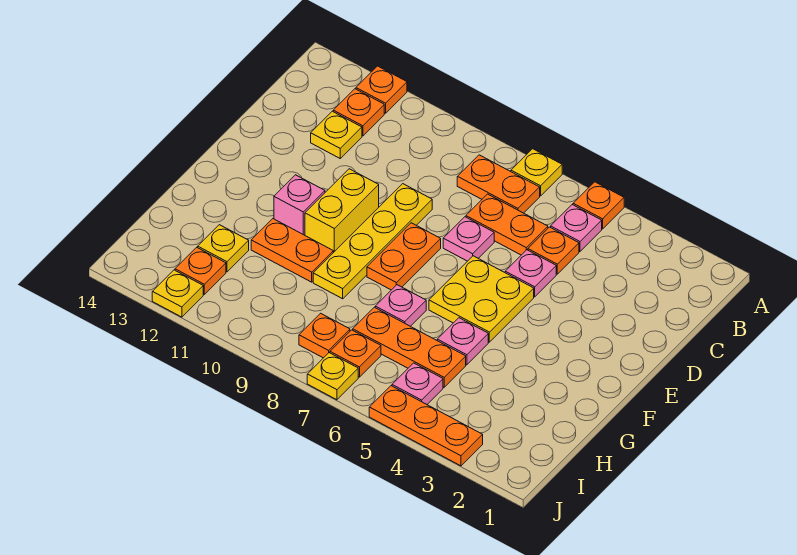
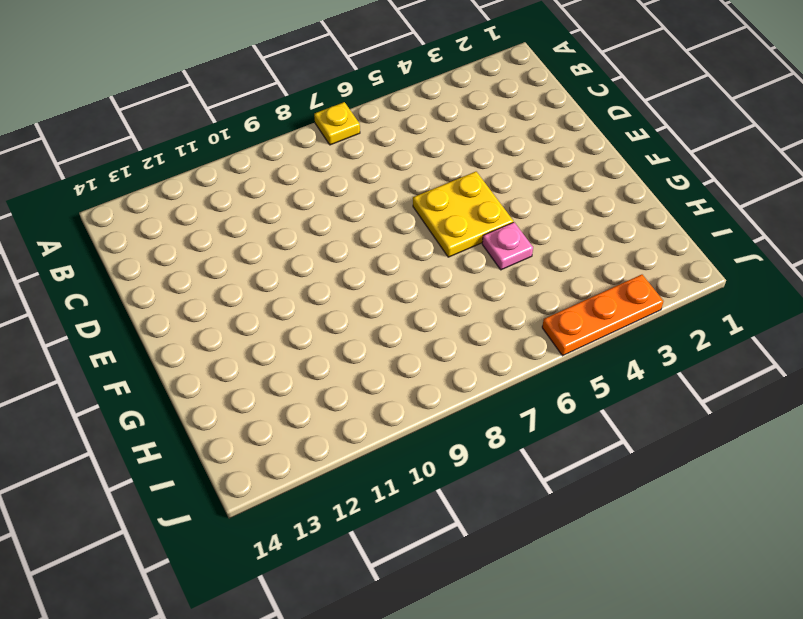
none -> orange 1x1 plate [573,182,624,229]
none -> orange 1x1 plate [356,66,407,113]
none -> pink 1x1 plate [551,205,602,252]

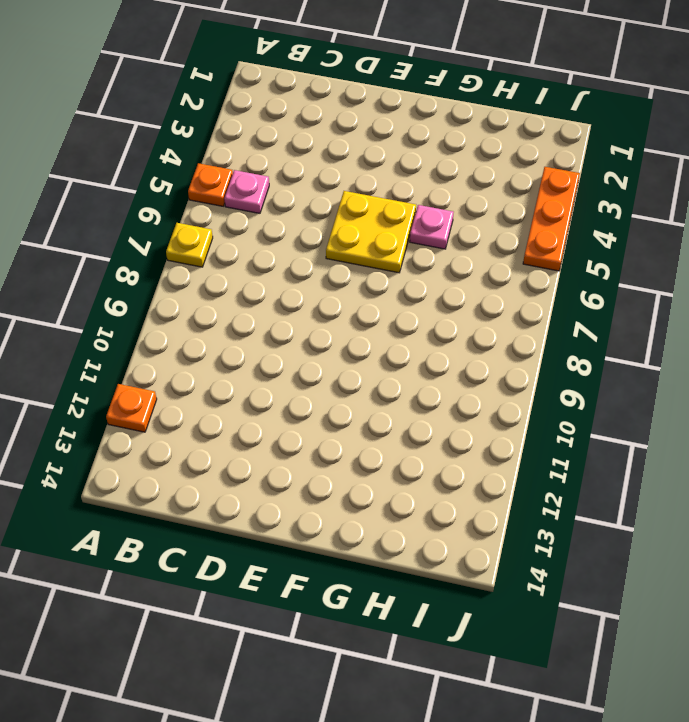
none -> orange 1x2 plate [457,155,540,213]
none -> orange 1x1 plate [333,89,384,136]
none -> orange 1x1 plate [528,227,579,274]

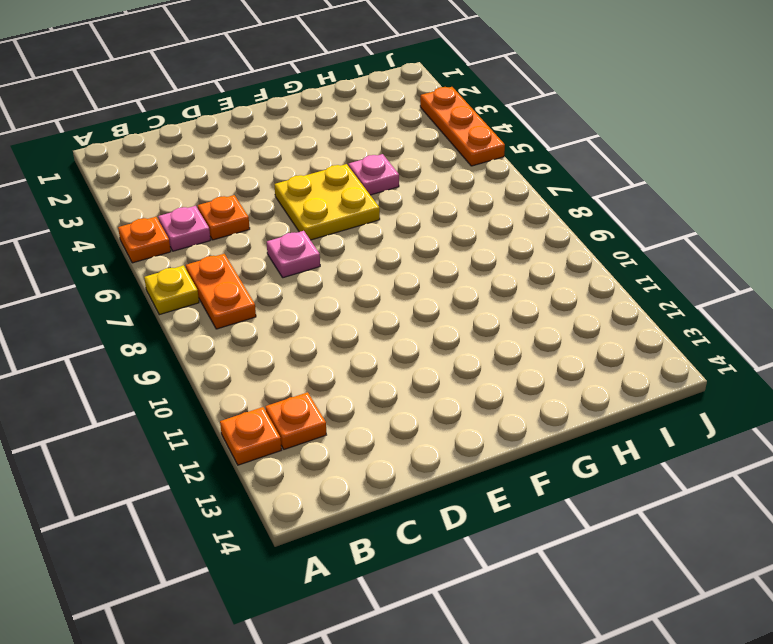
none -> orange 1x2 plate [466,194,548,255]
none -> yellow 1x1 plate [311,111,362,158]
none -> pink 1x1 plate [505,250,556,297]

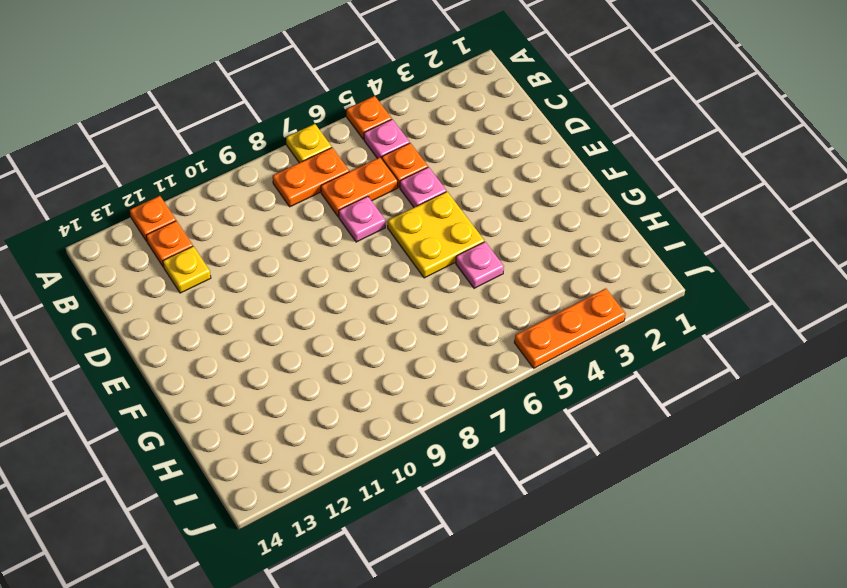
none -> yellow 1x4 plate [313,184,432,299]
none -> orange 1x2 plate [367,223,441,290]
none -> yellow 1x2 brick [305,169,379,253]

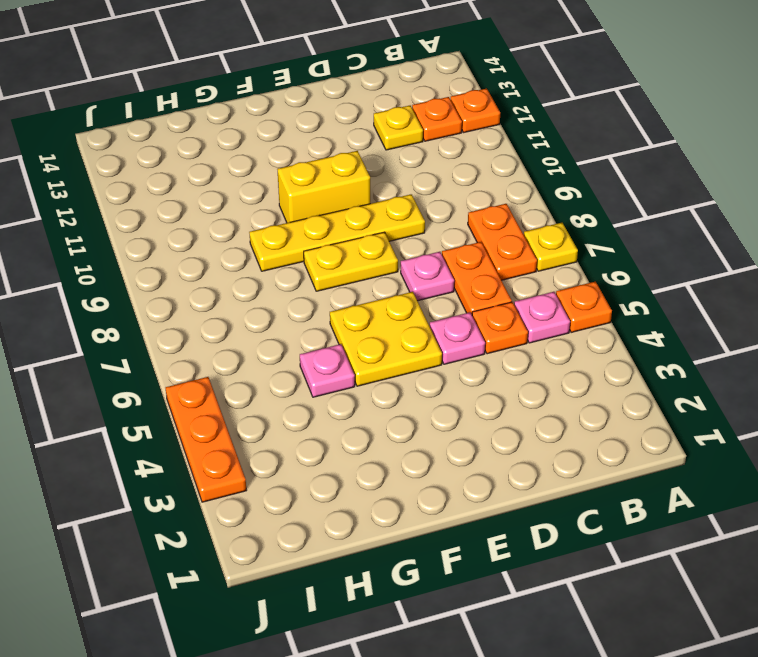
yellow 1x2 plate [304,232,398,291] -> orange 1x2 plate [367,223,441,290]
none -> pink 1x1 brick [274,175,325,235]
none -> pink 1x1 plate [375,285,426,326]
none -> orange 1x2 plate [251,219,333,282]

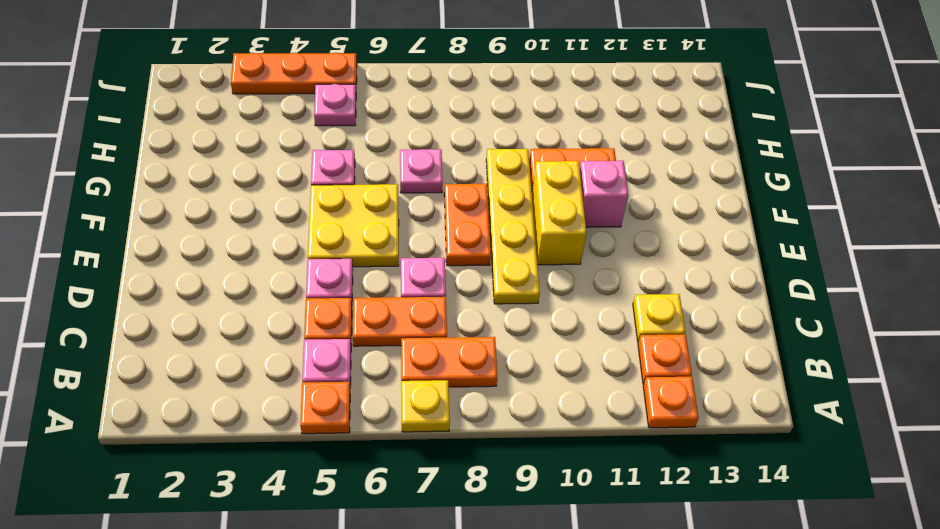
none -> orange 1x3 plate [353,307,466,387]
none -> yellow 1x1 plate [198,225,249,272]
none -> orange 1x1 plate [330,330,381,377]

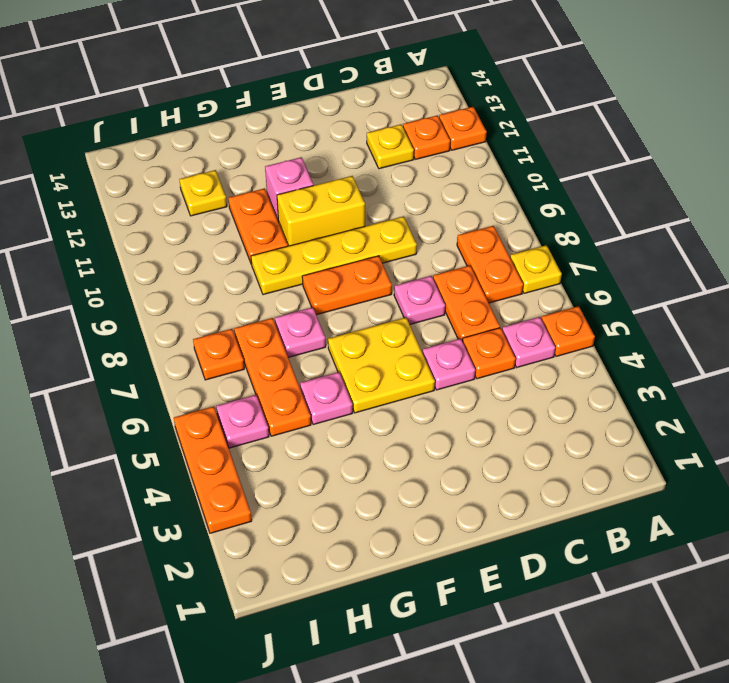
none -> orange 1x1 plate [299,313,350,358]
none -> orange 1x1 plate [175,247,226,294]
none -> yellow 1x1 plate [307,353,358,400]

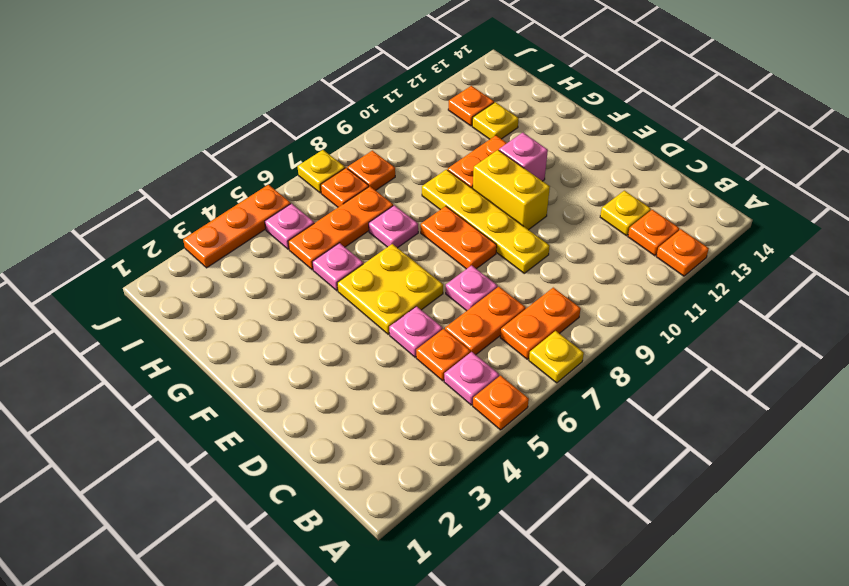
none -> yellow 1x1 plate [152,270,203,317]

